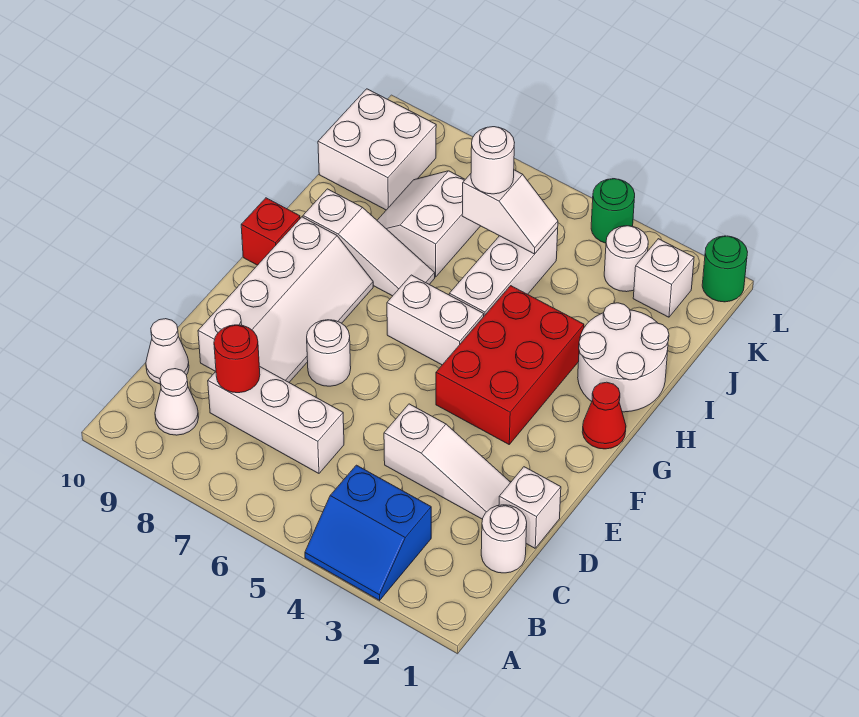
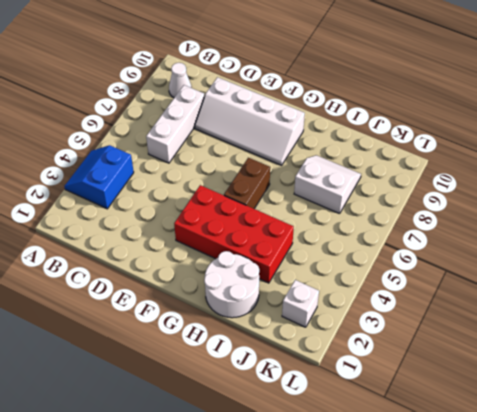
red 2x4 brick [174,185,294,283] -> red 2x3 brick [436,286,584,444]
brown 1x2 brick [224,158,270,209] -> white 1x2 brick [387,275,484,365]
none -> white 1x1 round brick [481,505,527,573]
none -> white 1x1 cone [146,319,189,384]
none -> white 1x1 brick [499,467,561,548]

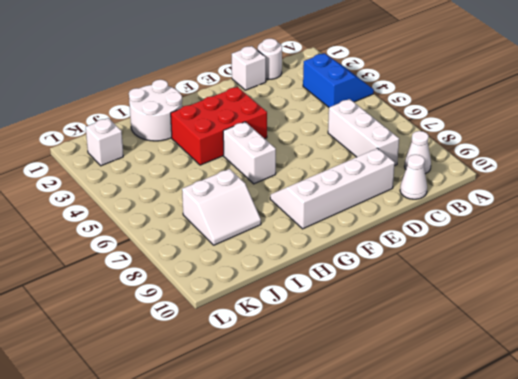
none -> white 1x3 slope [384,404,511,519]
none -> white 1x1 round brick [307,320,351,386]
none -> red 1x1 cone [582,382,626,449]

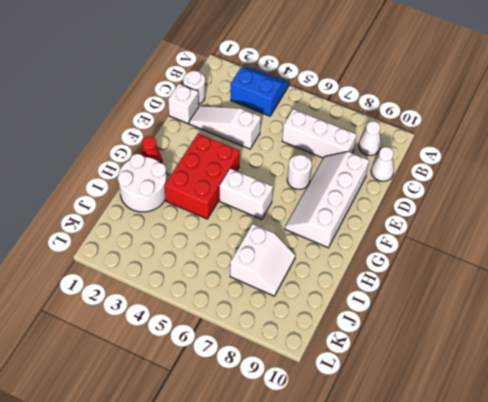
none -> red 1x1 brick [241,198,300,265]
none -> white 1x3 brick [449,228,558,316]
none -> white 1x3 slope [303,189,435,296]

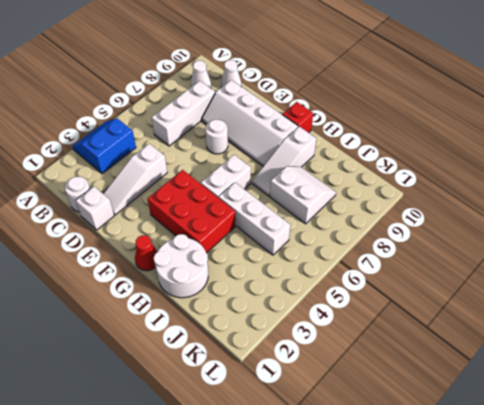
none -> white 2x2 brick [318,89,436,210]
none -> white 1x1 brick [633,239,694,317]
none -> white 1x1 round brick [604,226,648,292]

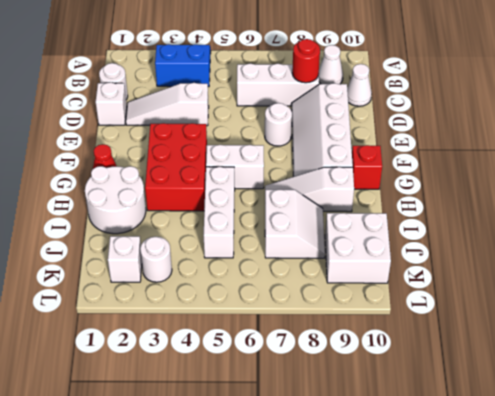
none -> green 1x1 round brick [702,236,748,302]
none -> green 1x1 round brick [591,179,635,243]
none -> white 1x2 slope [462,170,558,254]

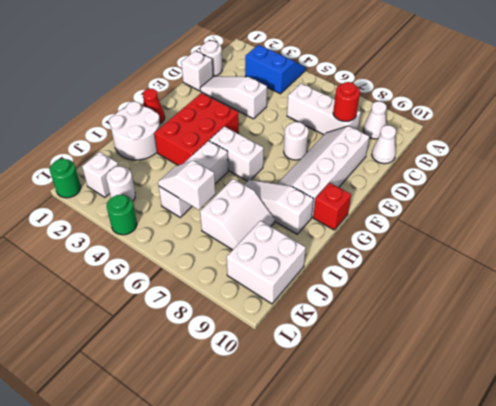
none -> white 1x1 round brick [471,127,515,194]

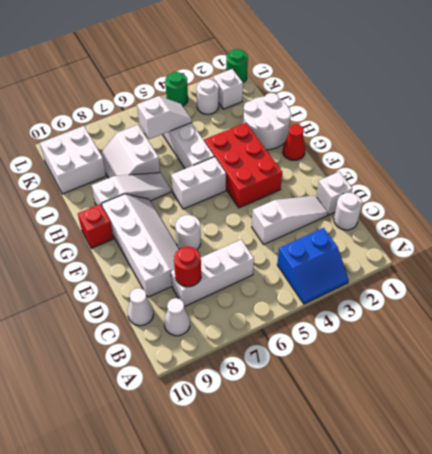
none -> white 1x1 round brick [471,127,515,194]

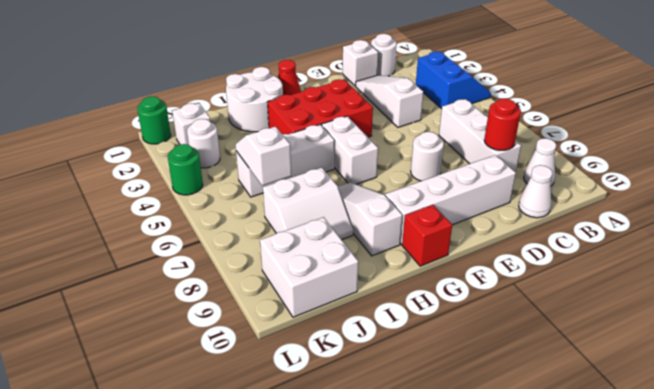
none -> white 1x1 round brick [471,127,515,194]

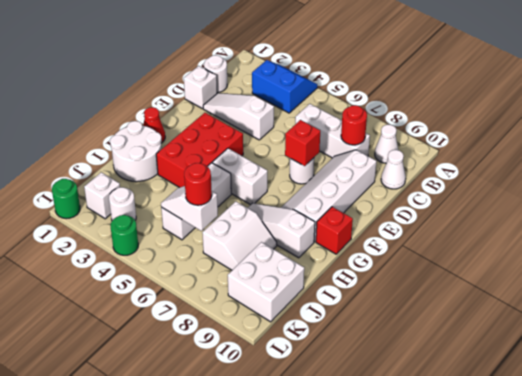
red 1x1 brick [285,120,320,166] -> none
red 1x1 round brick [184,163,212,205] -> white 1x1 round brick [471,127,515,194]

